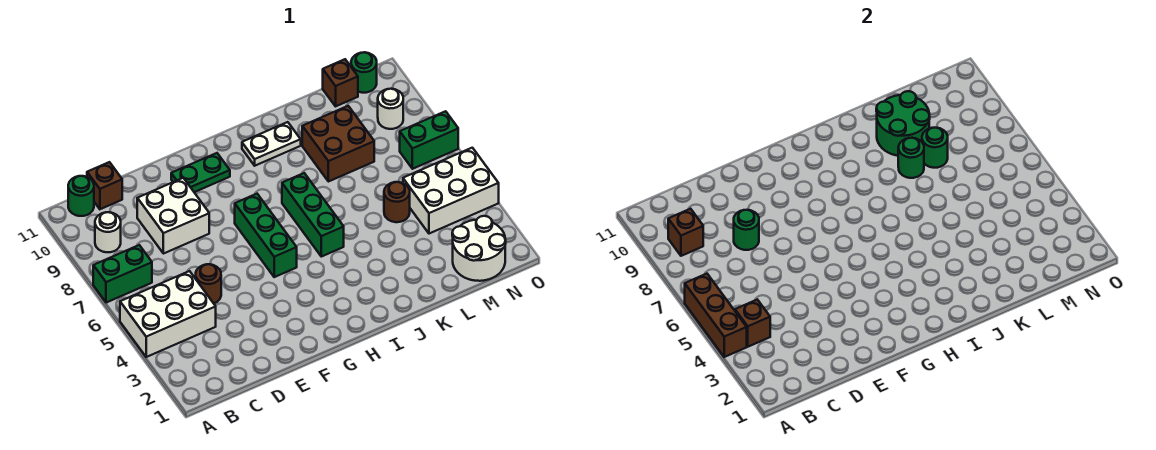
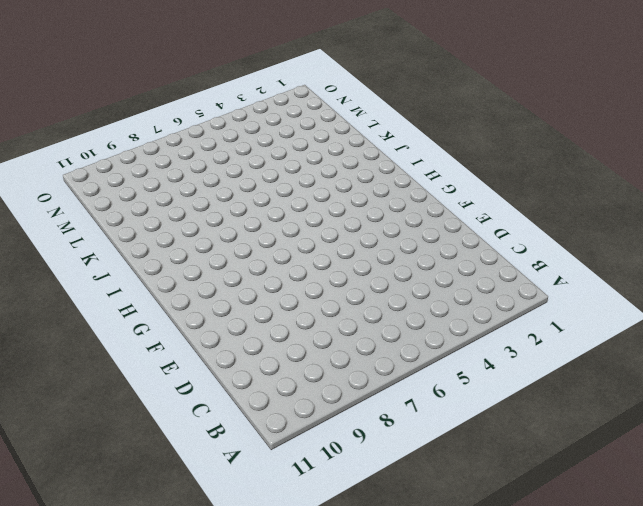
none -> white 2x3 brick [120,271,216,357]
none -> green 1x2 brick [93,245,152,303]
none -> white 1x1 round brick [95,212,121,252]

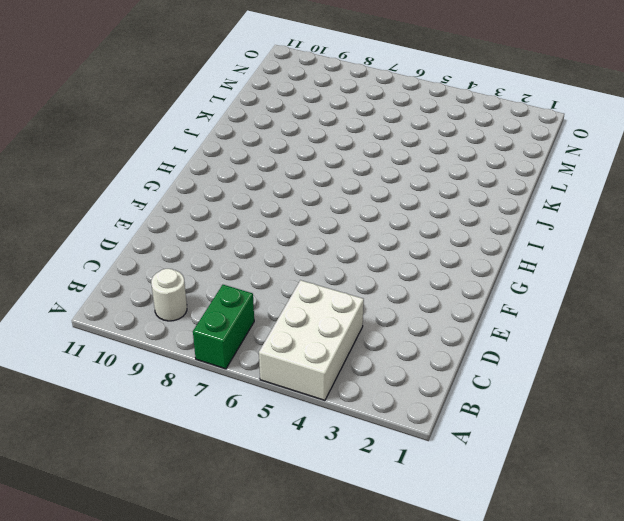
none -> green 1x1 round brick [68,176,94,216]
none -> brown 1x1 brick [87,162,122,209]
none -> brown 1x1 round brick [196,264,221,303]

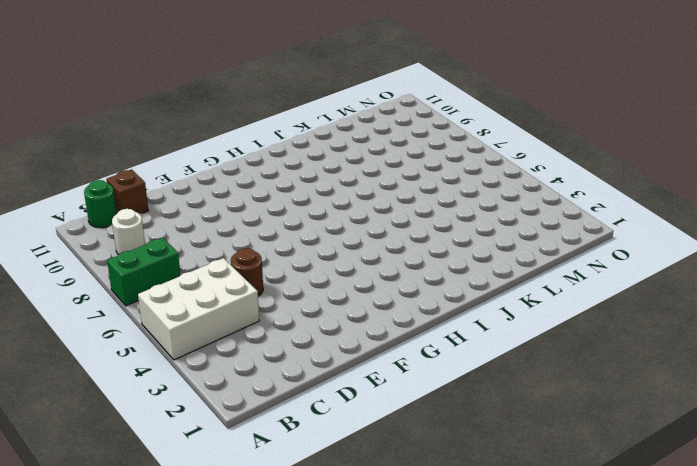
none -> white 2x2 brick [137,178,209,254]
none -> green 1x2 plate [171,153,230,192]
none -> green 1x3 brick [235,194,297,277]

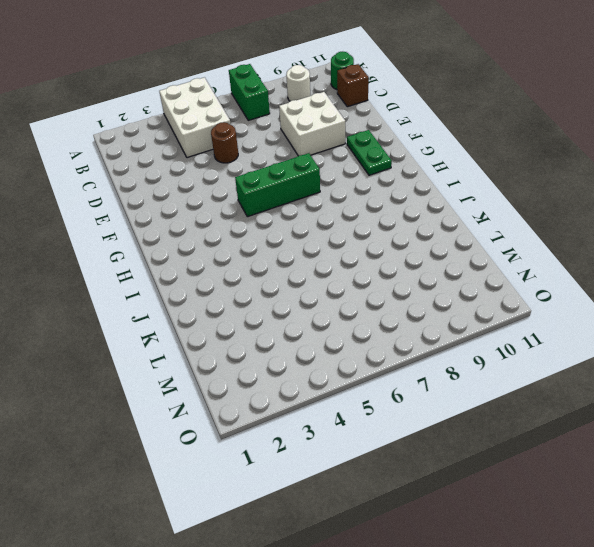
none -> green 1x3 brick [282,173,344,257]
none -> white 1x2 plate [242,122,301,166]
none -> brown 2x2 brick [302,106,374,182]

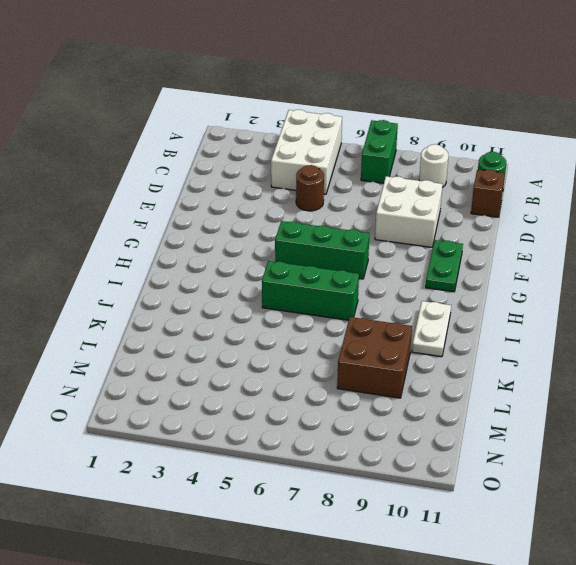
none -> brown 1x1 round brick [384,182,410,222]
none -> white 2x2 round brick [452,216,506,281]
none -> white 2x3 brick [403,148,499,234]

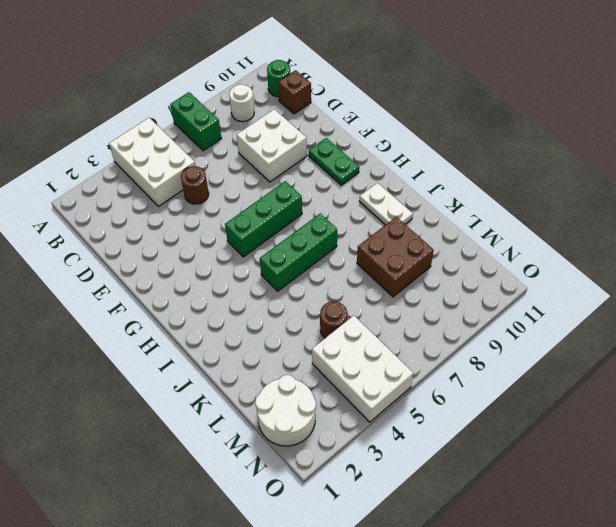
none -> brown 1x1 brick [323,59,358,106]
none -> green 1x2 brick [400,111,458,169]
none -> white 1x1 round brick [378,89,403,129]

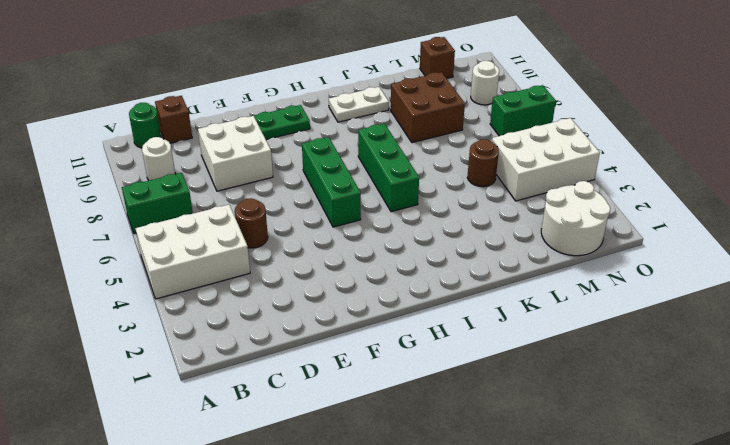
none -> green 1x1 round brick [351,52,377,93]
none -> brown 1x3 brick [685,274,747,357]
none -> brown 1x1 brick [735,300,770,347]

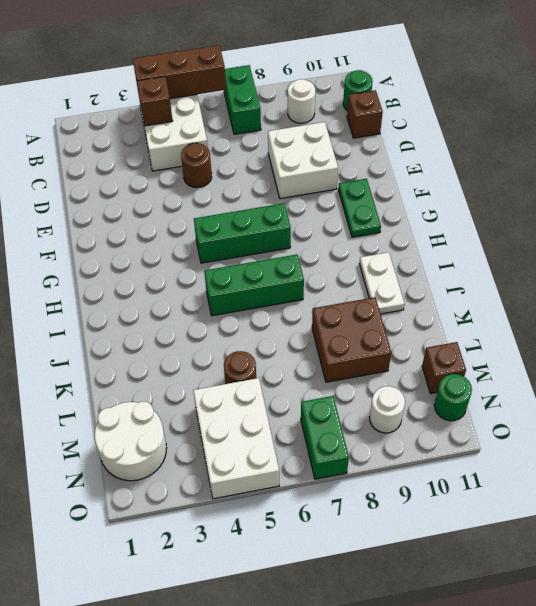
none -> brown 1x1 brick [668,209,703,256]
none -> green 1x1 round brick [734,210,759,250]
none -> green 1x1 round brick [898,138,924,178]

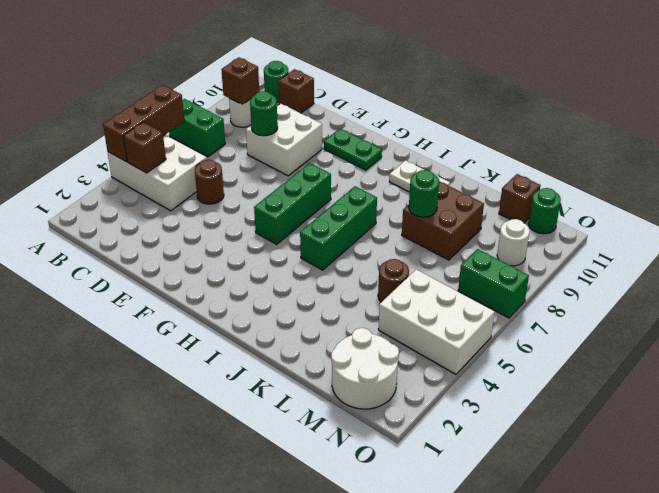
none -> green 2x2 round brick [876,91,930,156]
none -> green 1x1 round brick [922,128,948,168]

